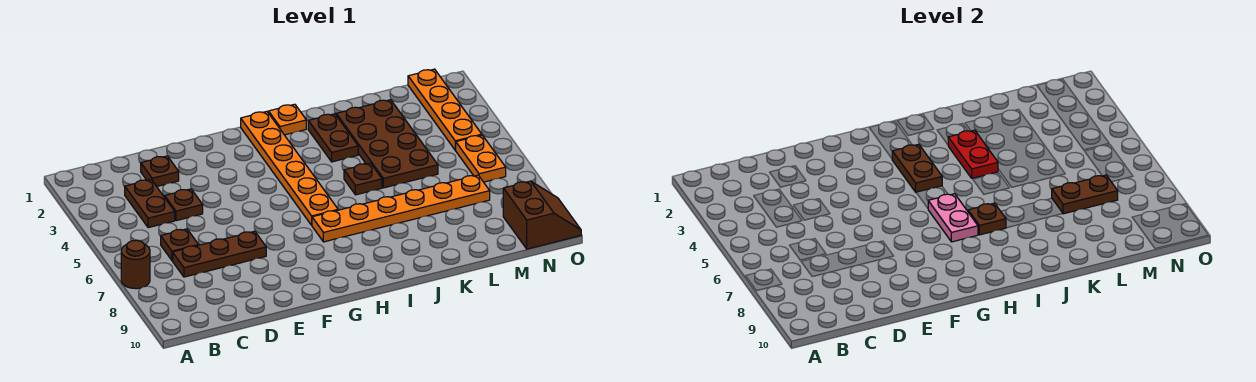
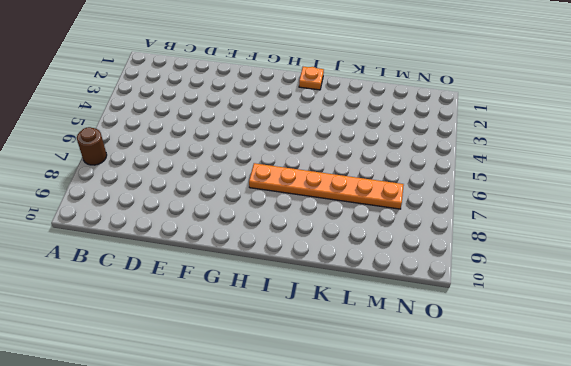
none -> brown 1x2 plate [125,180,175,228]
none -> brown 1x1 plate [161,229,198,261]
none -> brown 1x3 plate [173,231,266,277]

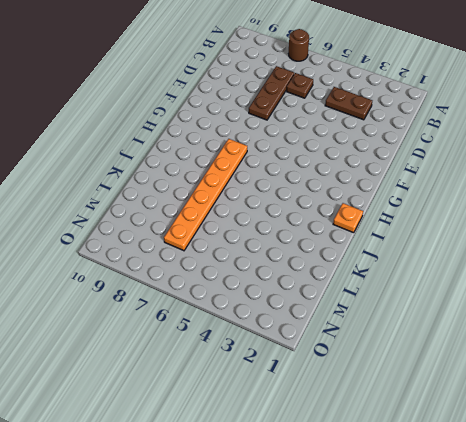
none -> brown 1x1 plate [141,156,179,186]
none -> brown 1x1 plate [165,189,203,221]
none -> orange 1x6 plate [241,111,338,225]

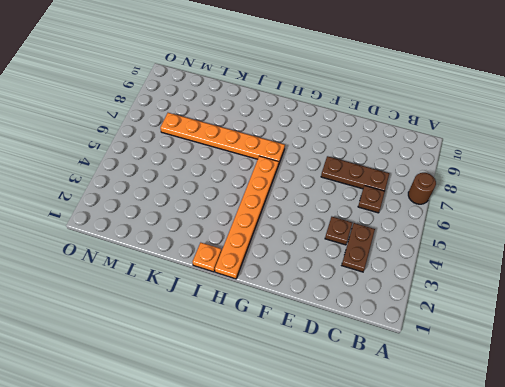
none -> brown 1x1 plate [141,156,179,186]
none -> brown 1x2 plate [308,114,358,162]
none -> brown 1x1 plate [344,163,382,195]

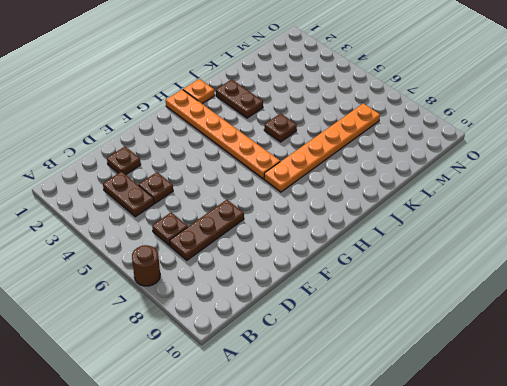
none -> brown 2x4 plate [336,100,438,188]
none -> orange 1x4 plate [408,69,482,150]
none -> orange 1x2 plate [456,135,506,182]

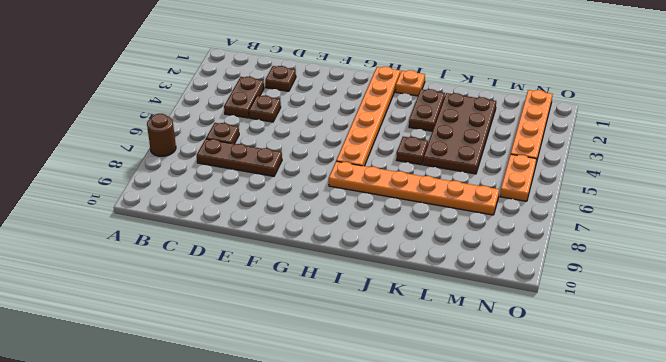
none -> brown 2x2 slope [503,181,581,249]
none -> brown 1x2 plate [892,144,942,192]
none -> pink 1x2 plate [928,194,978,242]

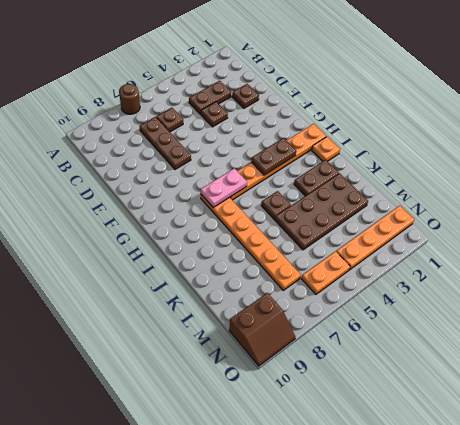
none -> brown 1x1 plate [968,203,1006,235]
none -> red 1x2 plate [948,130,998,178]
none -> brown 1x2 plate [1052,175,1118,214]

